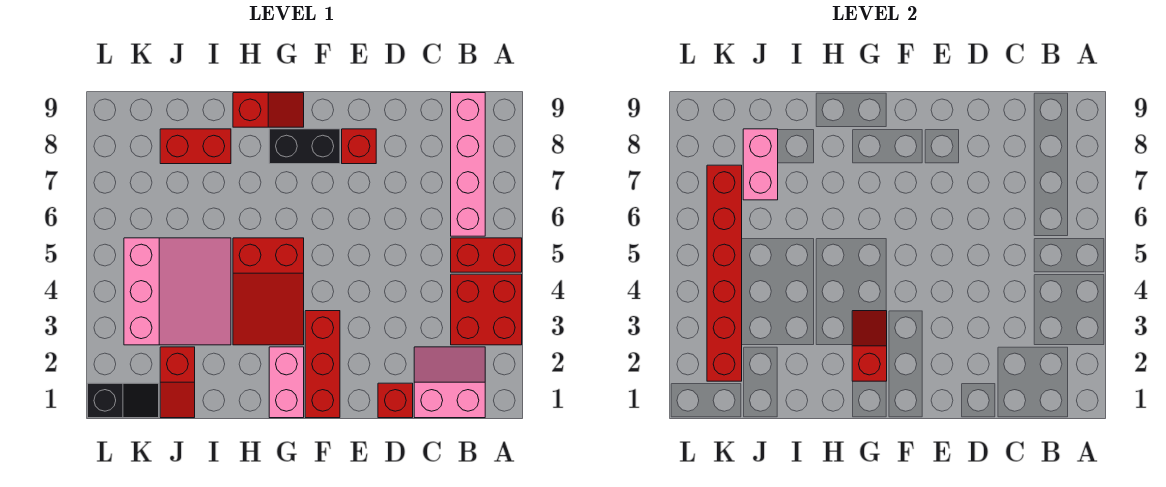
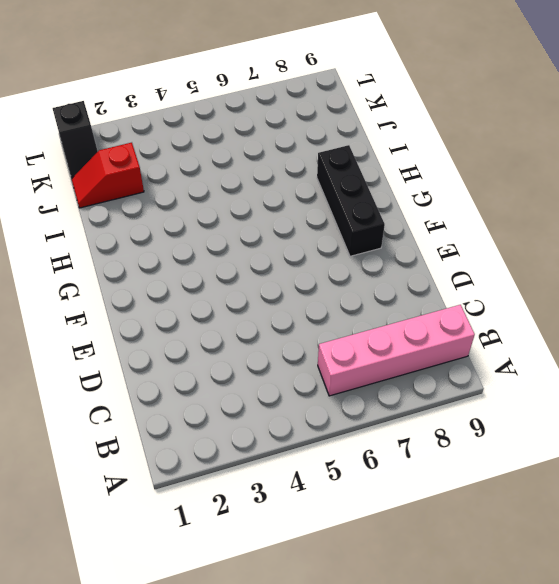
black 1x3 brick [317,145,385,256] -> black 1x2 brick [269,129,340,164]
none -> red 2x2 brick [451,274,522,345]
none -> red 1x2 brick [451,238,522,272]
none -> pink 2x2 slope [414,347,485,418]

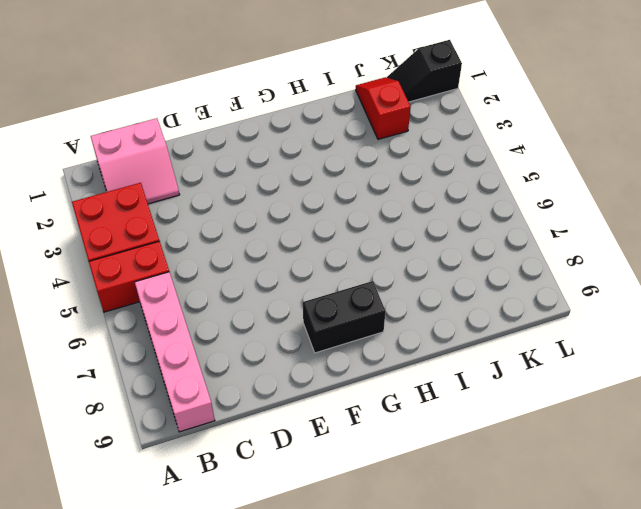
none -> red 1x1 brick [378,383,413,418]
none -> red 1x1 brick [342,129,376,164]
none -> red 1x3 brick [305,311,340,418]

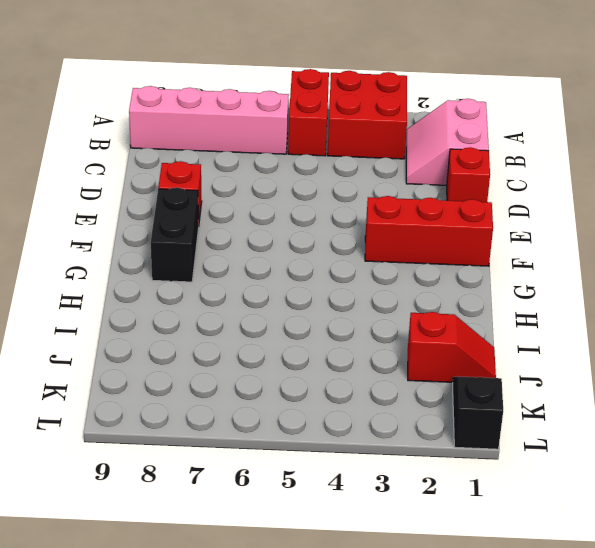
none -> pink 1x2 brick [269,347,304,418]
none -> red 2x3 slope [233,238,304,345]
none -> red 1x2 slope [233,93,304,127]

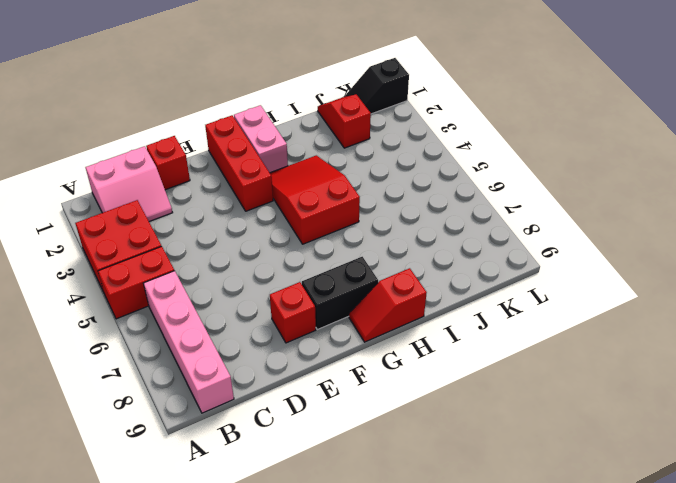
none -> pink 3x3 slope [124,238,231,345]
none -> red 1x2 brick [160,129,231,164]
none -> red 1x2 slope [852,311,887,381]

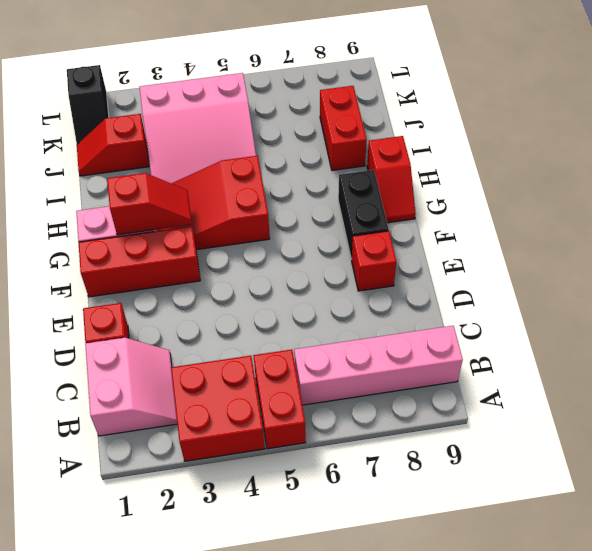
none -> pink 1x2 brick [743,129,778,200]
none -> red 1x6 brick [707,165,742,381]

